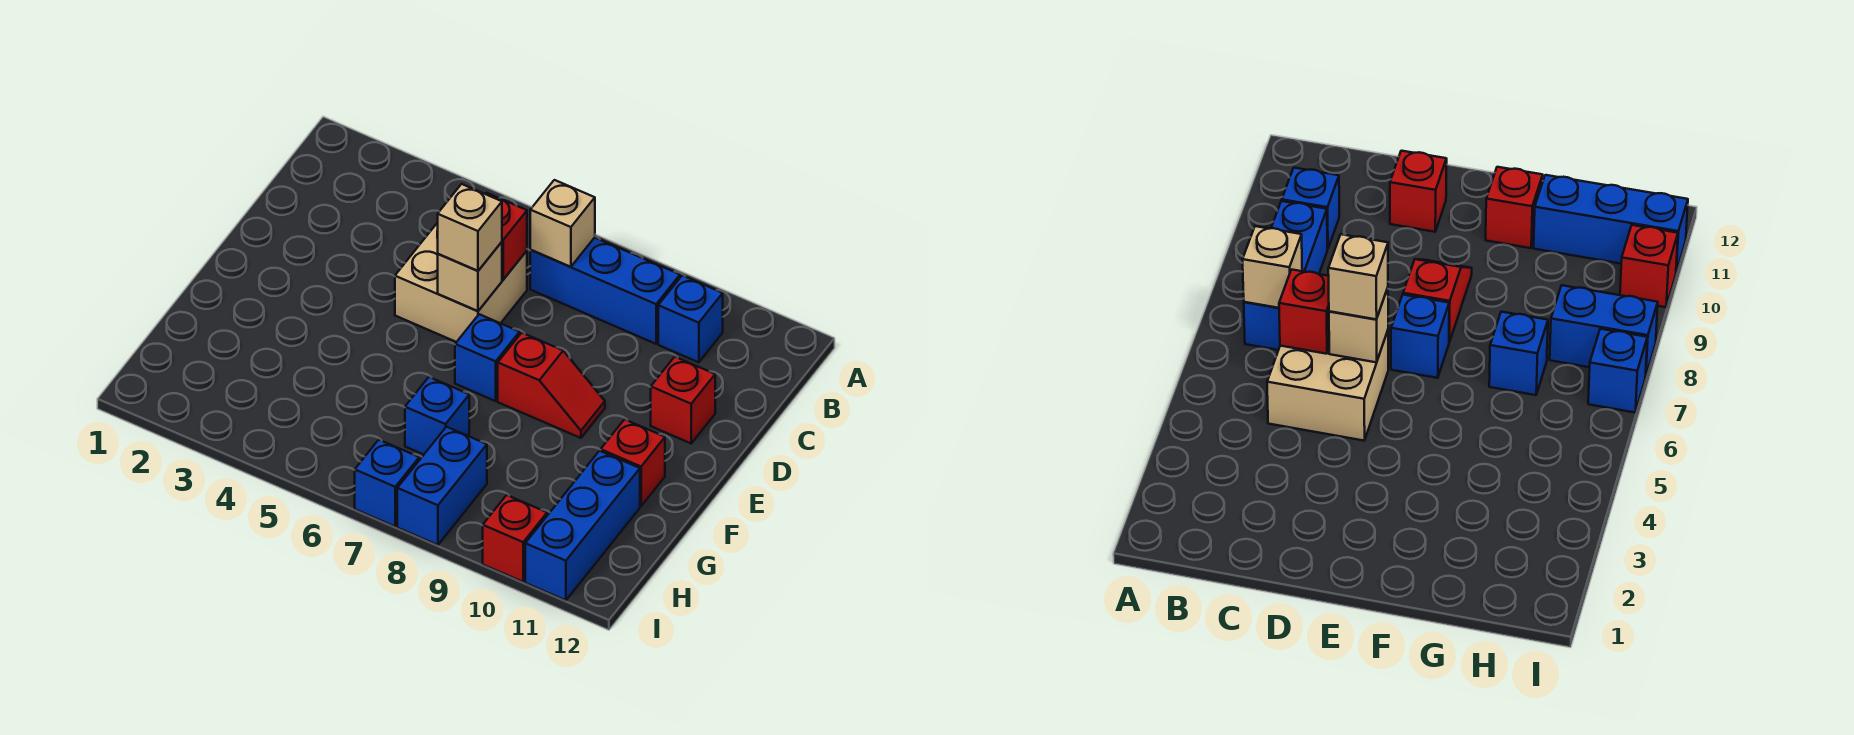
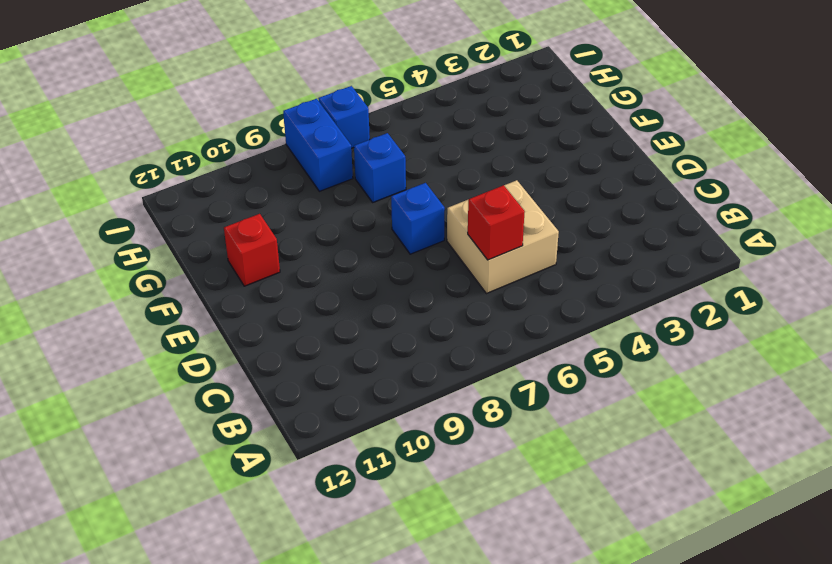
none -> blue 1x3 brick [530,238,680,344]
none -> blue 1x1 brick [658,275,723,362]
none -> red 1x1 brick [651,357,715,443]

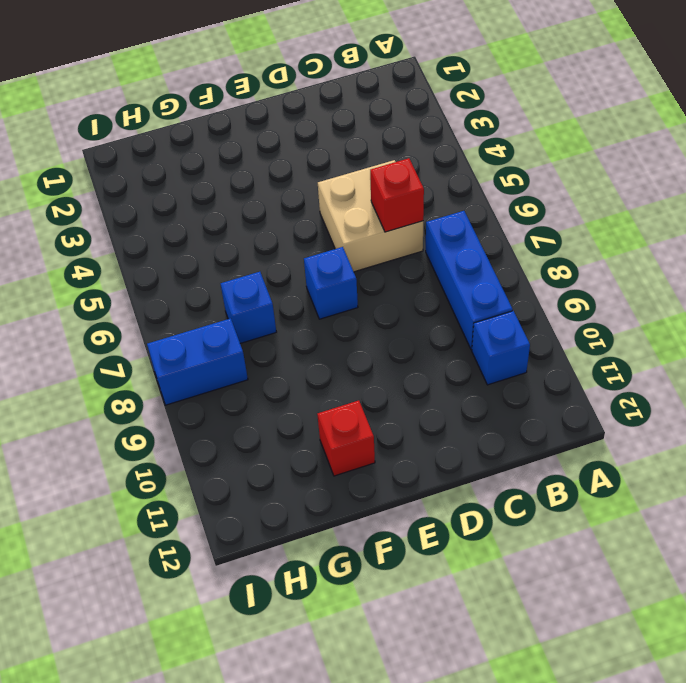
none -> red 1x1 brick [651,357,715,443]
none -> red 1x2 slope [498,333,605,438]
none -> blue 1x3 brick [525,451,640,600]

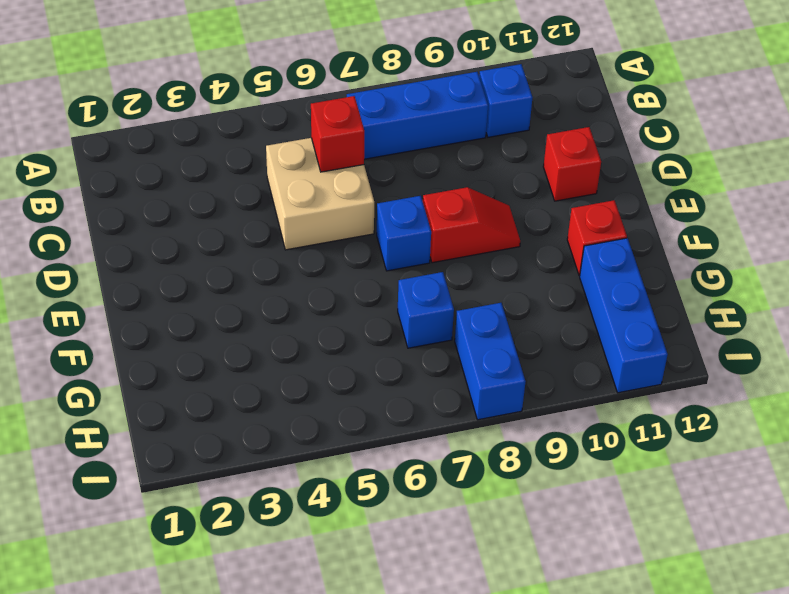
none -> blue 1x1 brick [355,440,419,526]
none -> red 1x1 brick [483,495,547,582]
none -> tan 1x1 brick [530,180,595,267]

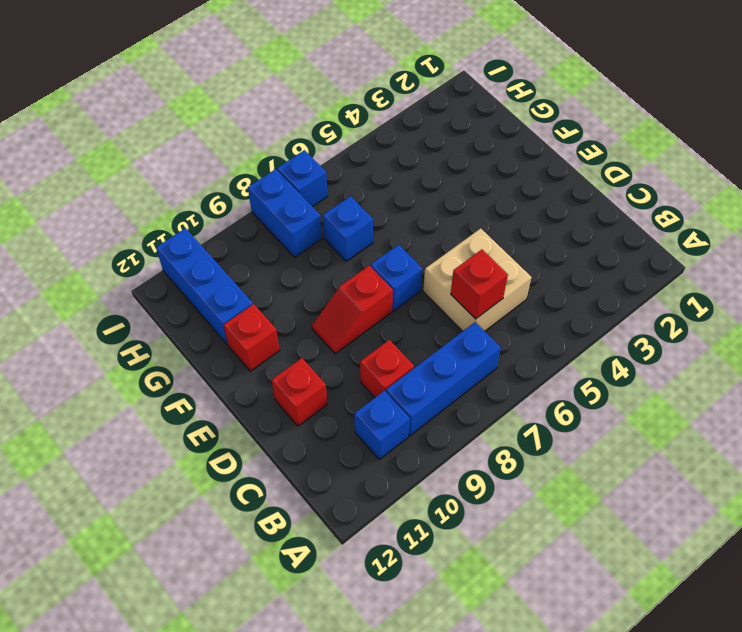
red 1x1 brick [360,340,414,397] -> red 1x1 brick moved to [483,495,547,582]
none -> tan 1x1 brick [530,180,595,267]
none -> tan 1x1 brick [438,242,502,311]
none -> tan 1x1 brick [437,184,502,271]

